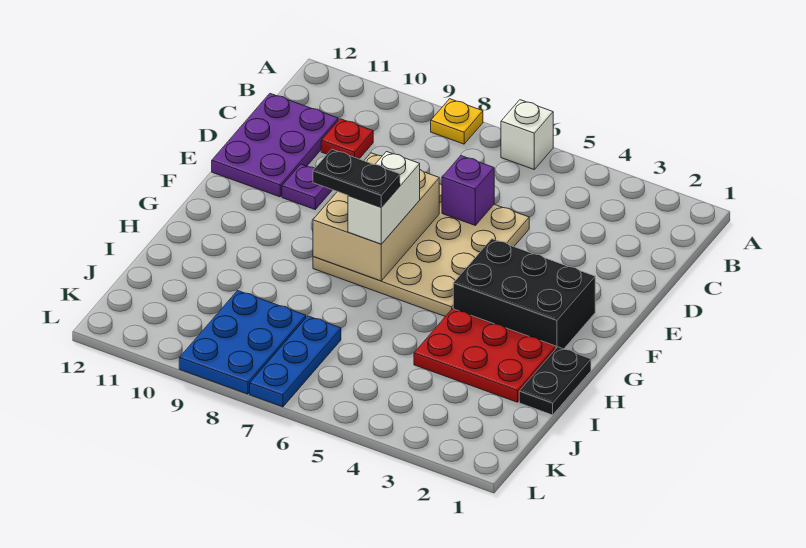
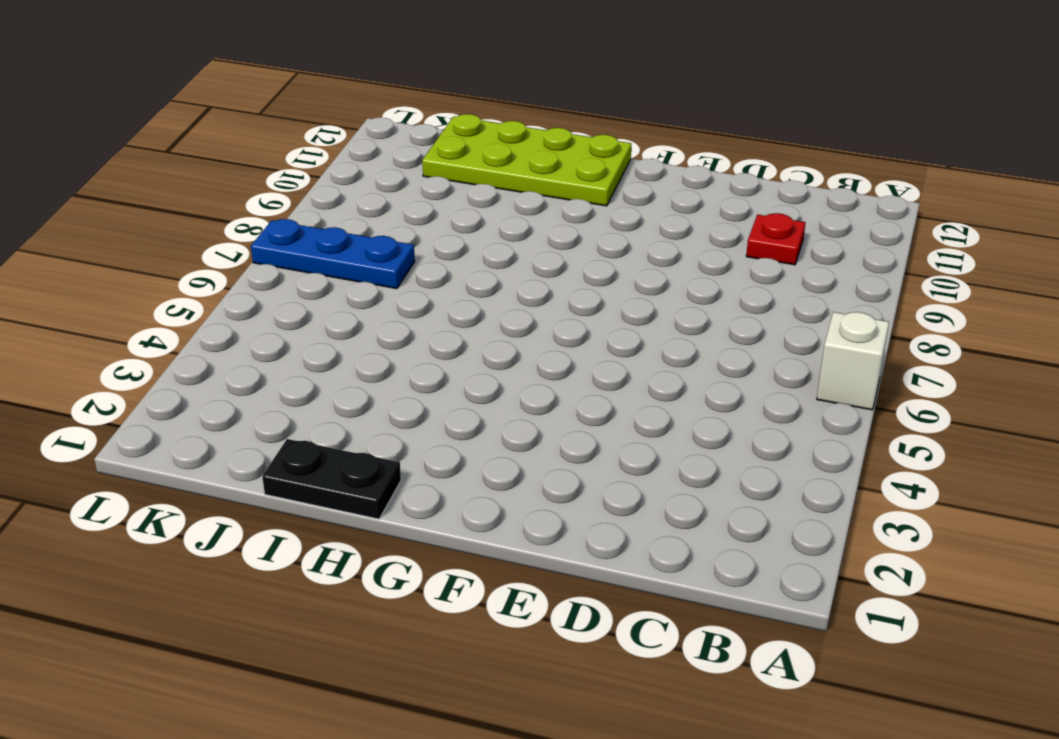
lime 2x4 plate [422,114,631,206] -> none
none -> yellow 1x1 plate [431,99,483,144]
none -> purple 2x3 plate [212,93,338,197]
none -> tan 4x4 plate [313,183,529,317]

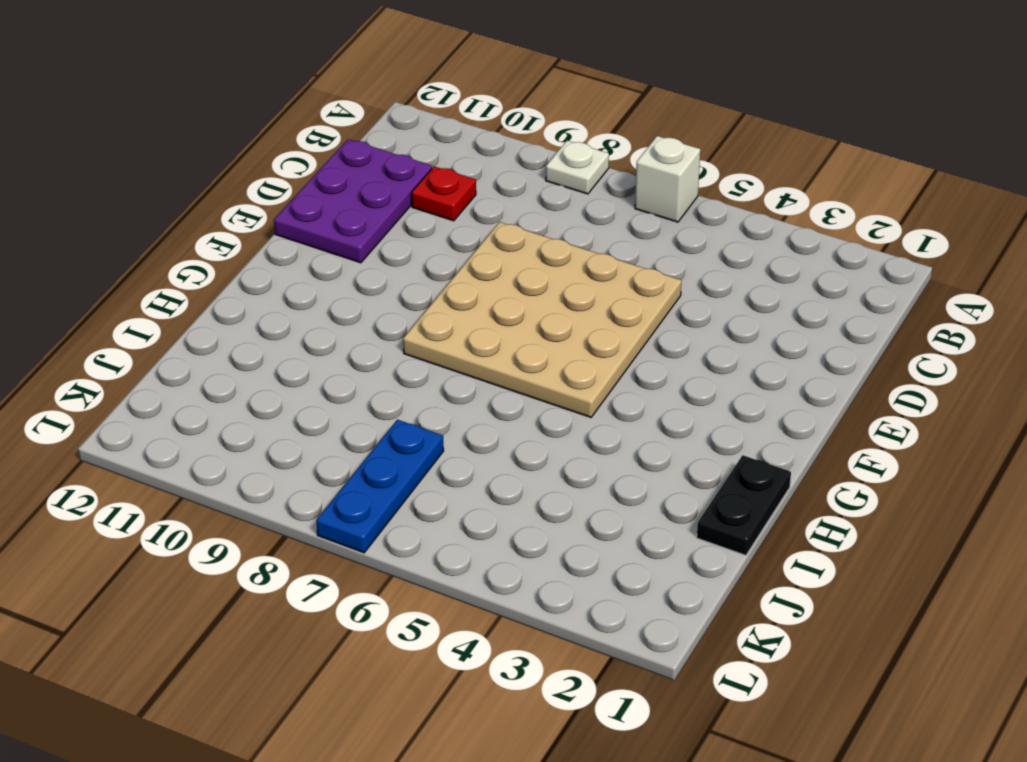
white 1x1 plate [546,141,609,194] -> yellow 1x1 plate [431,99,483,144]
none -> purple 1x1 plate [282,164,332,209]
none -> black 2x3 brick [453,239,595,349]
none -> red 2x3 plate [414,309,556,402]

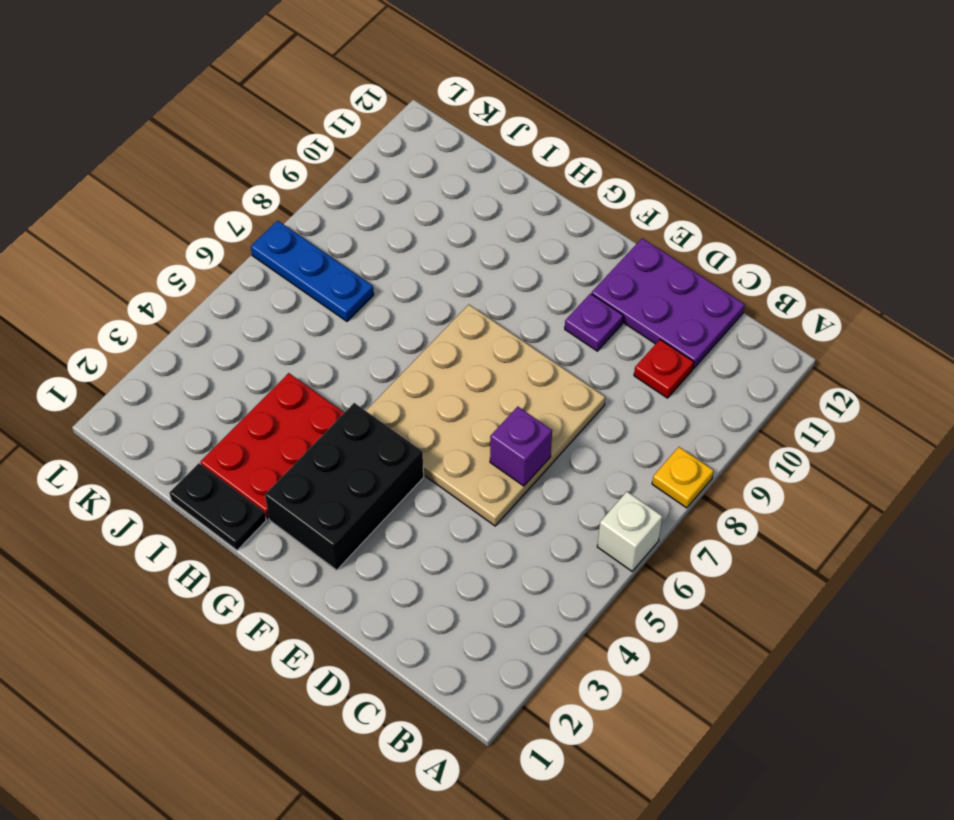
none -> blue 2x3 plate [179,291,306,394]
none -> tan 2x3 brick [313,153,439,281]
none -> white 1x2 brick [348,152,420,244]

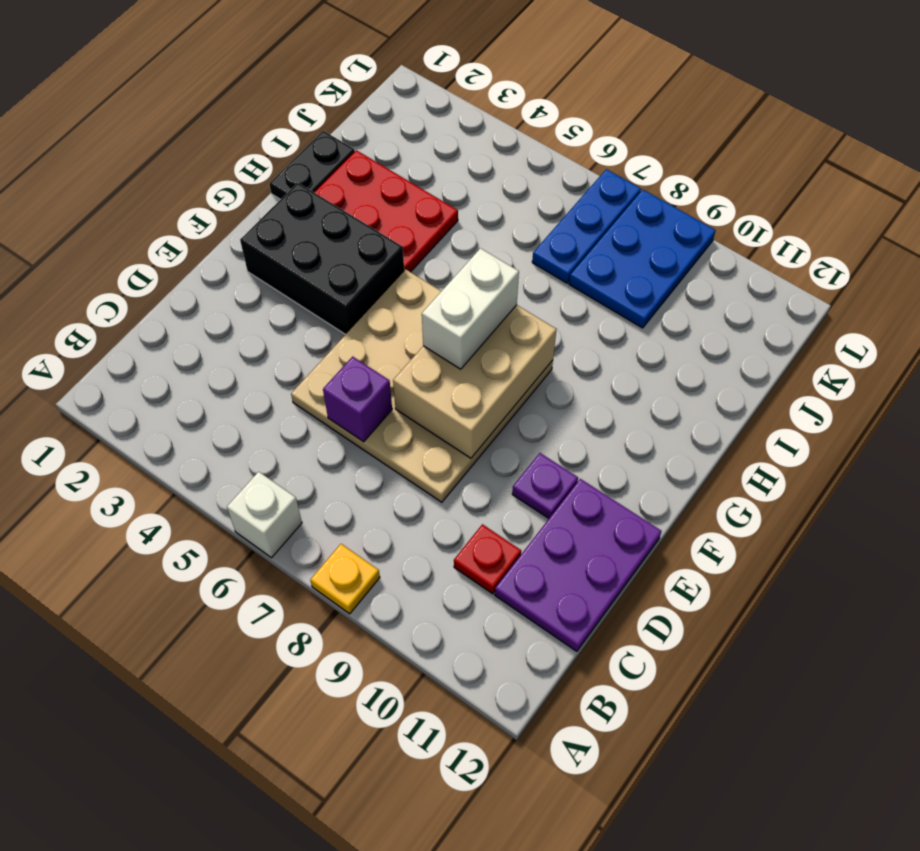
none -> black 1x2 plate [313,149,400,207]

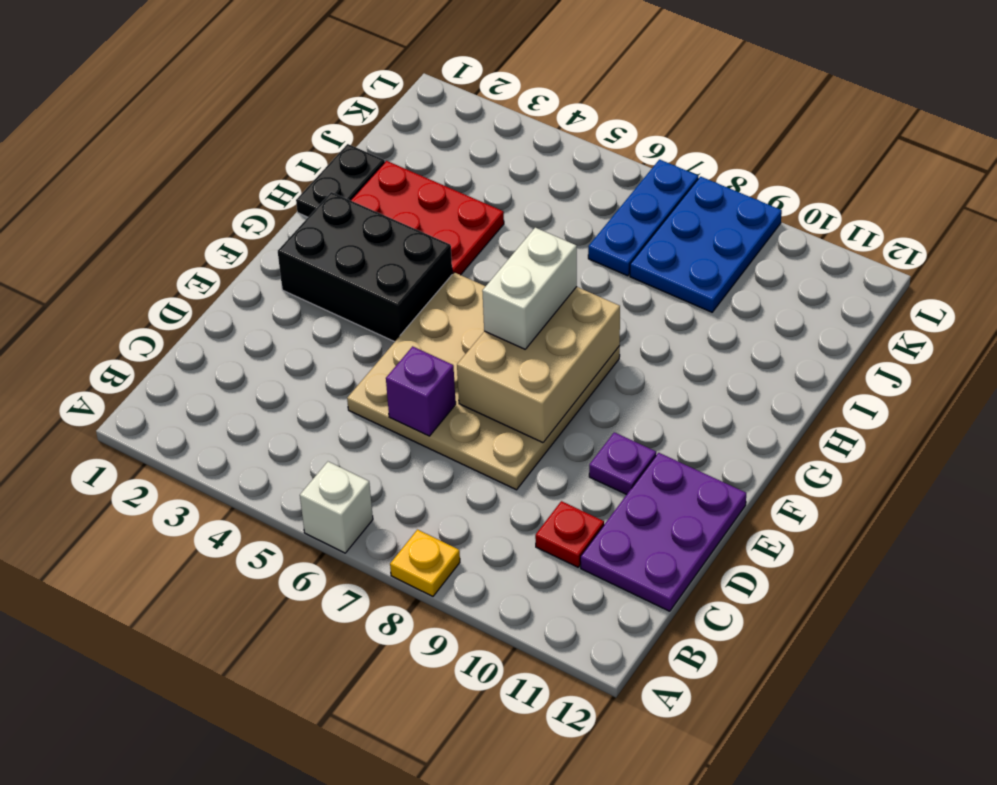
none -> black 1x2 plate [313,149,400,207]

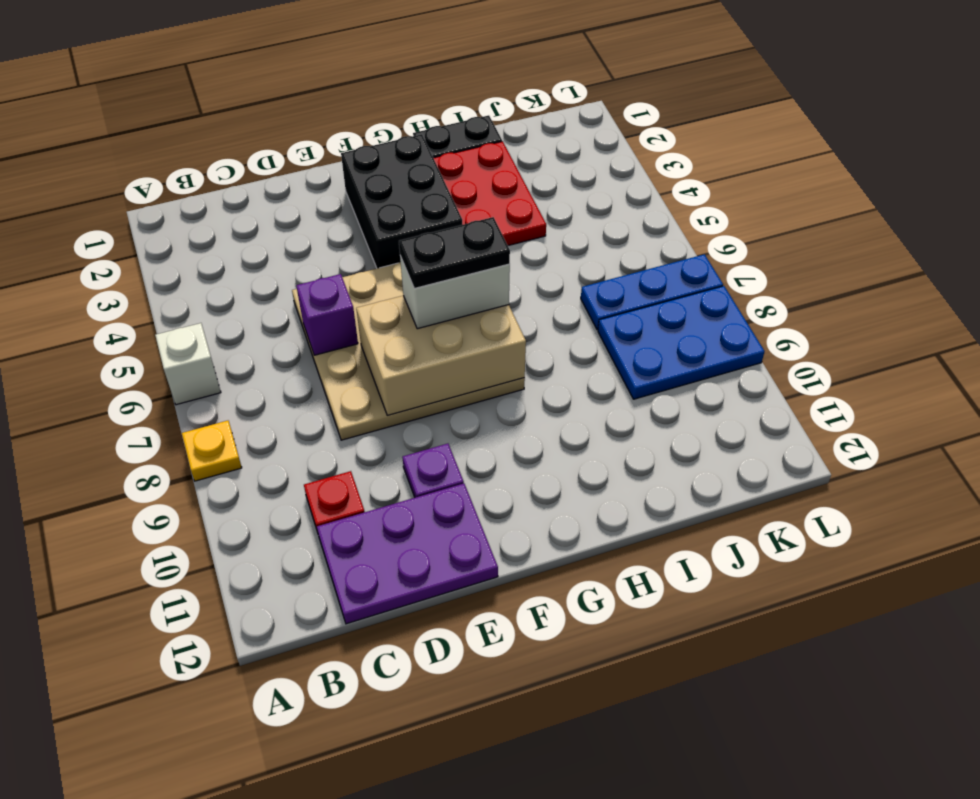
black 1x2 plate [399,217,510,288] -> black 1x2 plate turned to [313,149,400,207]

